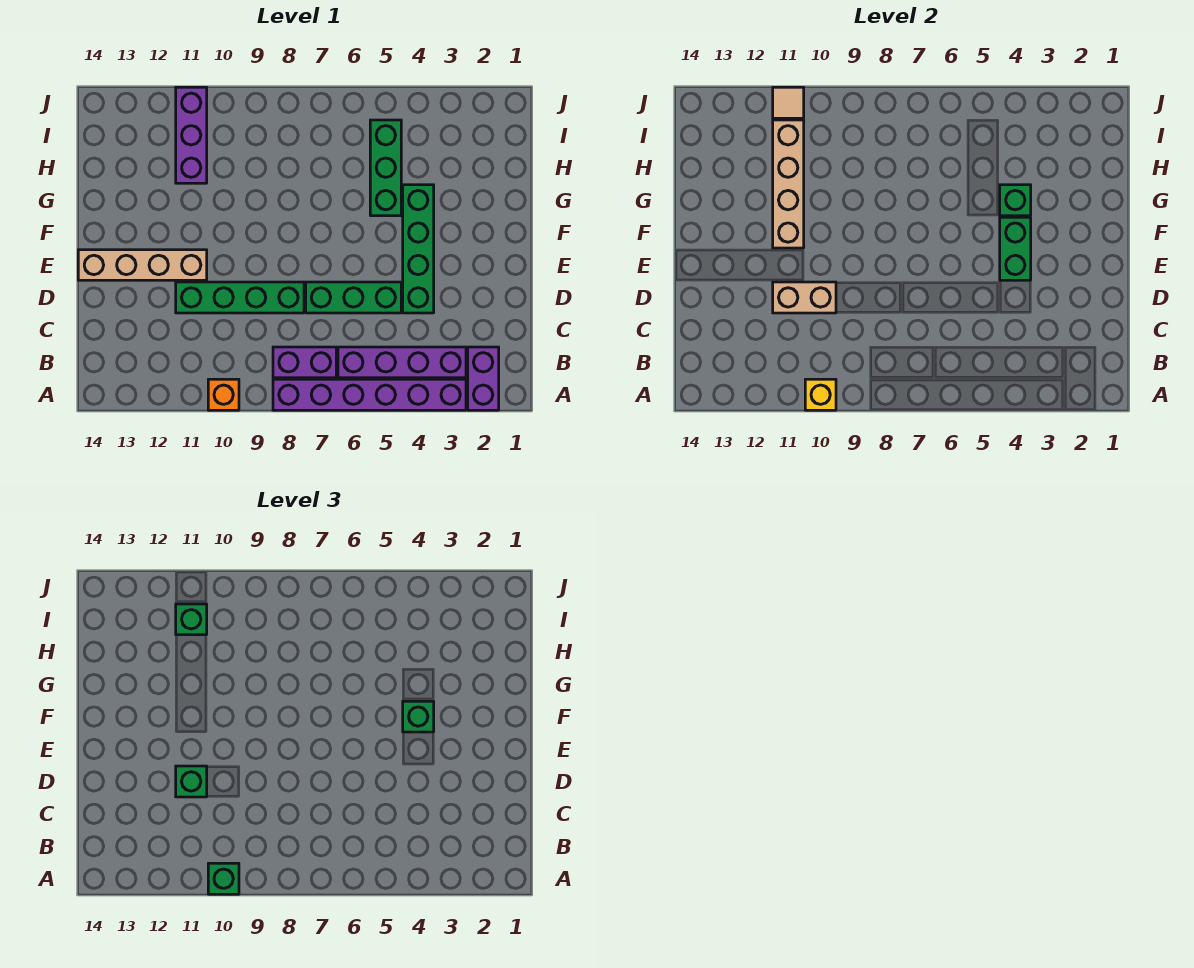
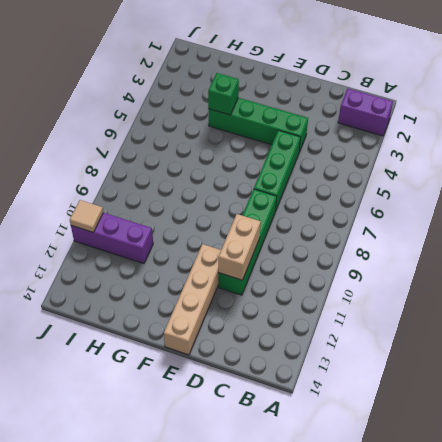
none -> purple 1x6 brick [273,379,466,410]
none -> orange 1x1 brick [208,379,239,410]
none -> purple 1x4 brick [338,347,466,378]

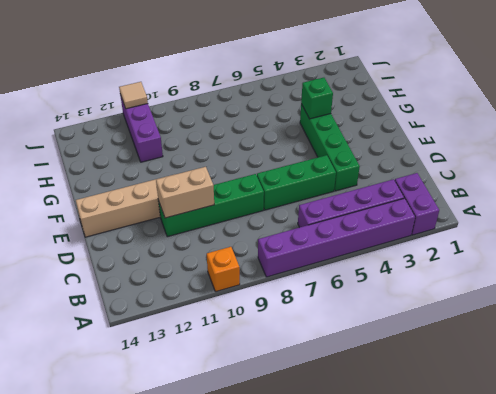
none -> purple 1x2 brick [273,347,336,378]
none -> green 1x3 brick [370,120,401,216]
none -> yellow 1x1 brick [805,379,836,410]

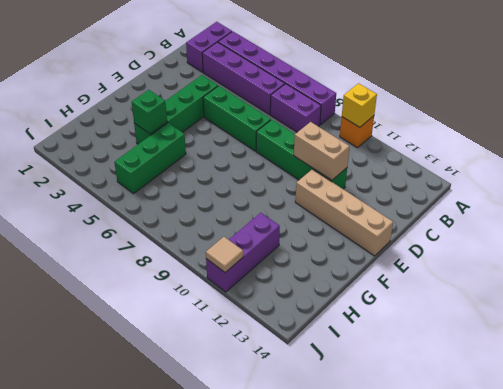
none -> green 1x2 brick [1000,217,1031,280]
none -> tan 1x4 brick [773,120,804,248]
none -> green 1x1 brick [208,863,239,894]

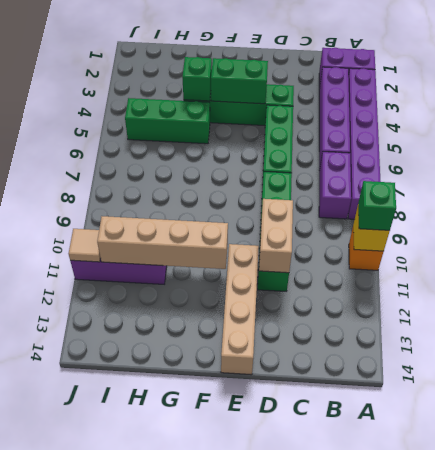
none -> green 1x1 brick [176,766,207,797]
none -> green 1x1 brick [403,701,434,732]
none -> green 1x1 brick [176,604,207,635]

